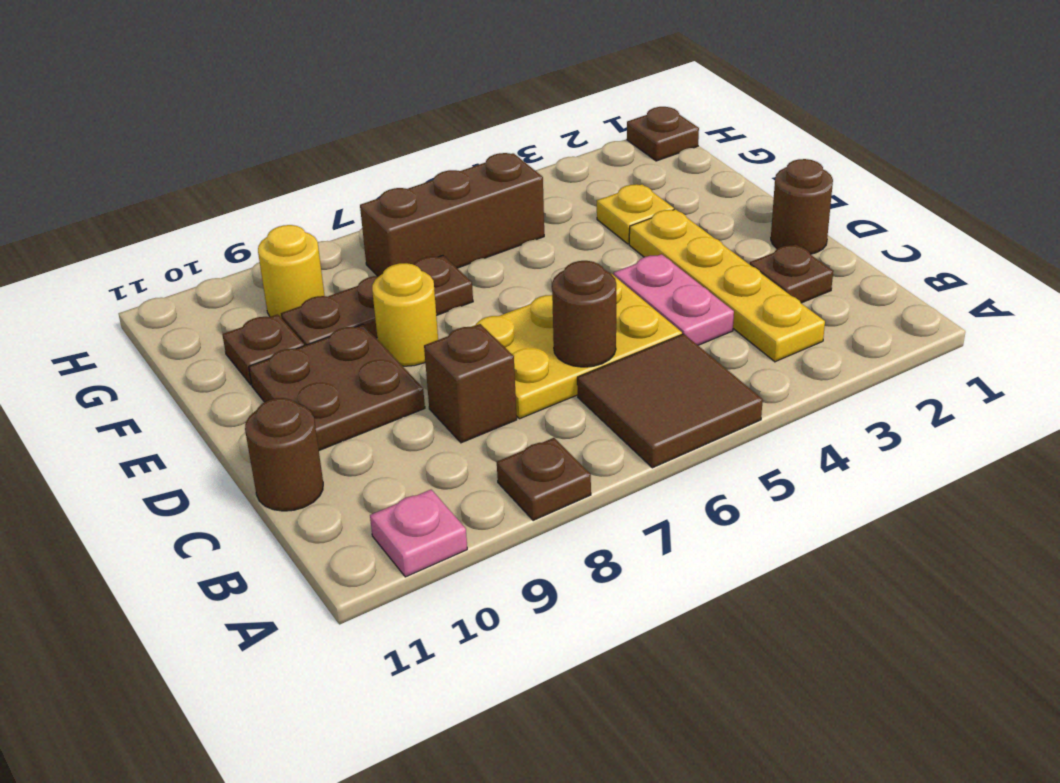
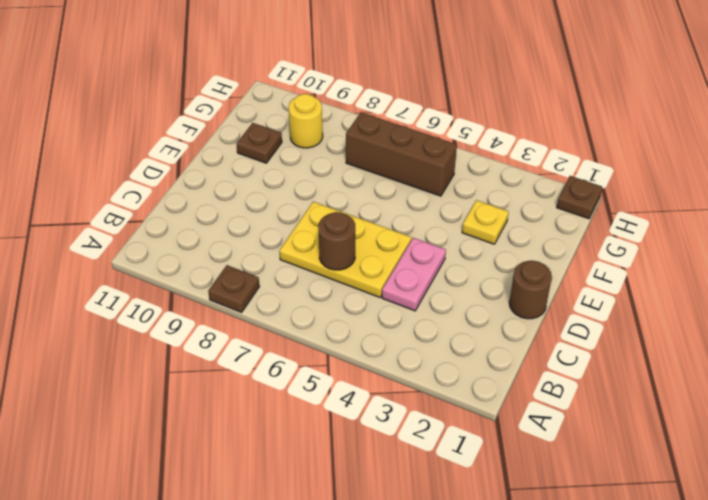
none -> brown 2x2 tile [577,334,763,468]
none -> pink 1x1 plate [370,490,467,577]
none -> yellow 1x4 plate [629,209,825,362]

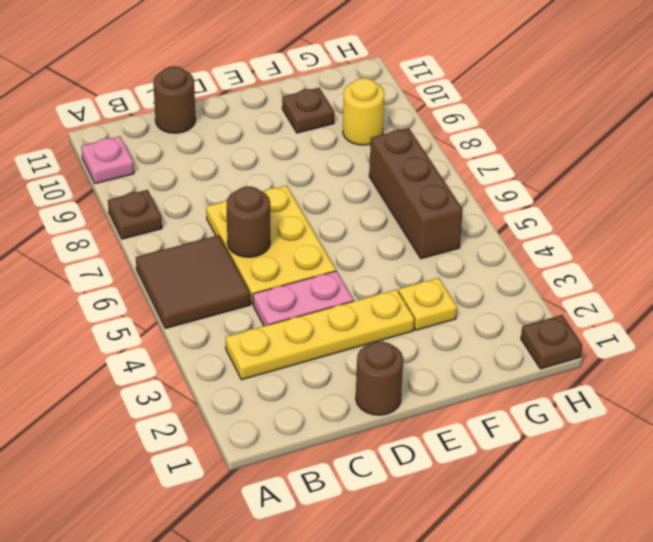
none -> brown 1x1 plate [750,244,833,303]
none -> brown 1x1 brick [424,324,517,443]
none -> brown 2x2 plate [249,324,425,450]

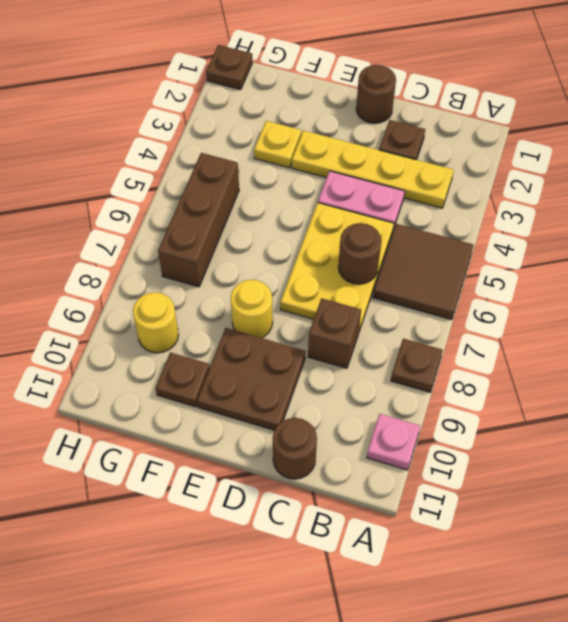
none -> brown 1x3 plate [281,255,473,346]

